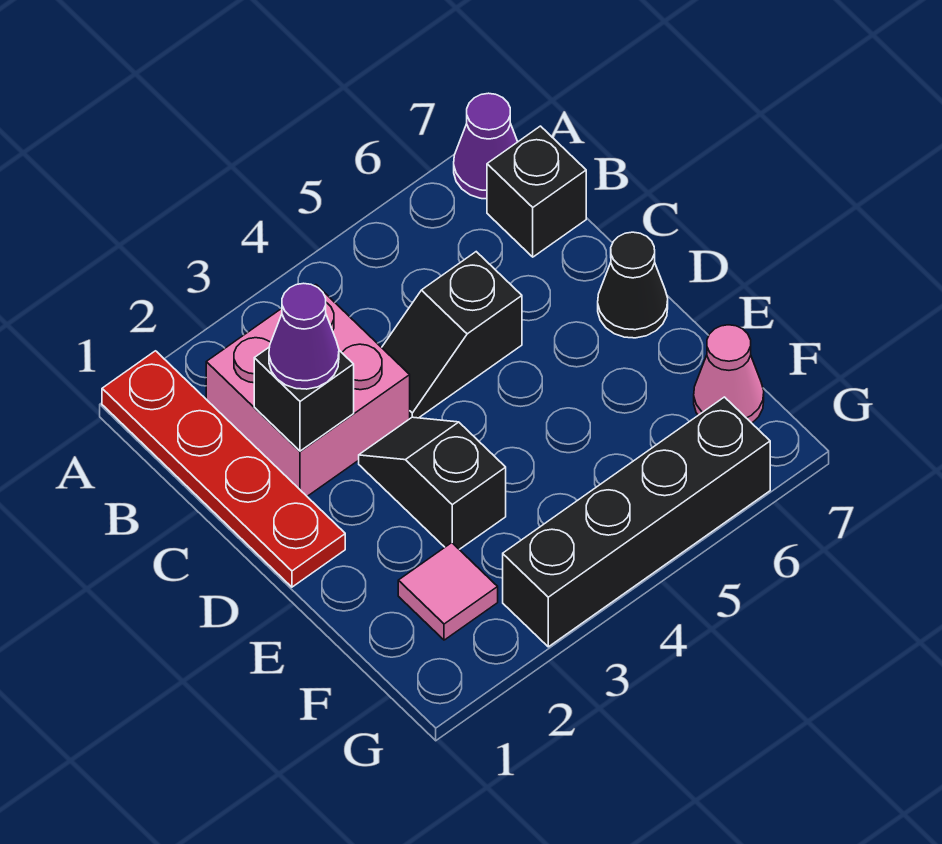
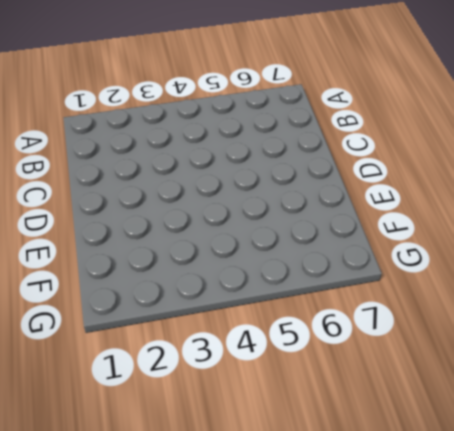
none -> red 1x4 plate [102,351,345,587]
none -> purple 1x1 cone [454,93,518,199]
none -> pink 2x2 brick [206,285,410,496]

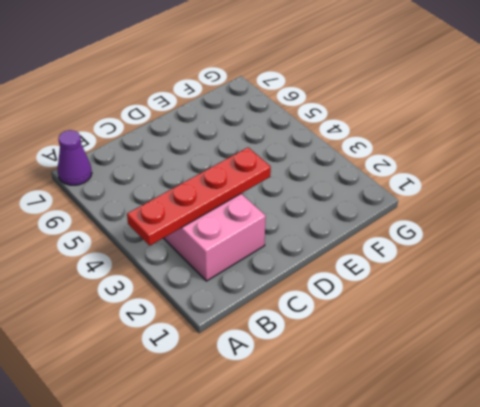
red 1x4 plate [127,148,271,246] -> red 1x4 plate moved to [102,351,345,587]
none -> black 1x1 brick [487,126,586,257]
none -> black 1x2 slope [382,252,522,418]
none -> black 1x2 slope [359,417,506,549]

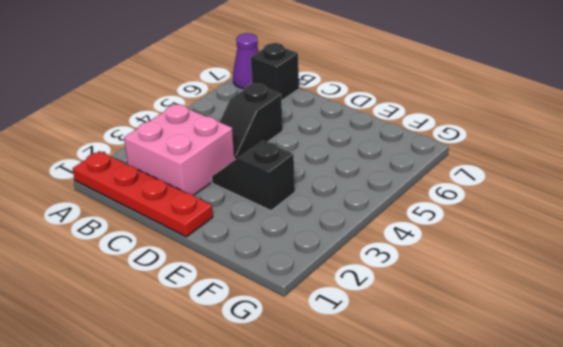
none -> black 1x1 cone [598,232,668,338]
none -> pink 1x1 tile [398,543,498,640]
none -> pink 1x1 cone [694,325,764,423]

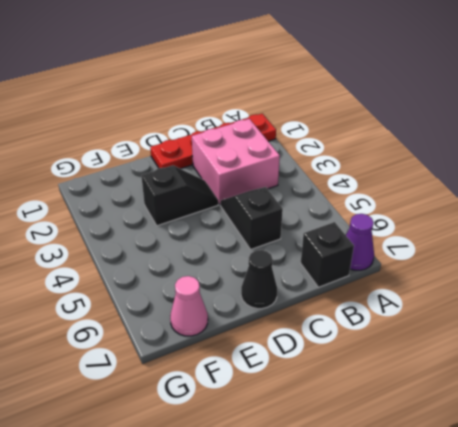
none -> pink 1x1 tile [398,543,498,640]
none -> black 1x4 brick [503,397,770,647]
none -> black 1x1 brick [254,347,354,451]

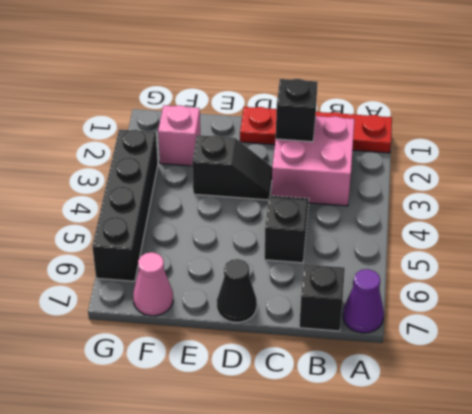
pink 1x1 brick [158,105,200,166] -> pink 1x1 tile [398,543,498,640]
none -> purple 1x1 cone [269,283,339,389]

